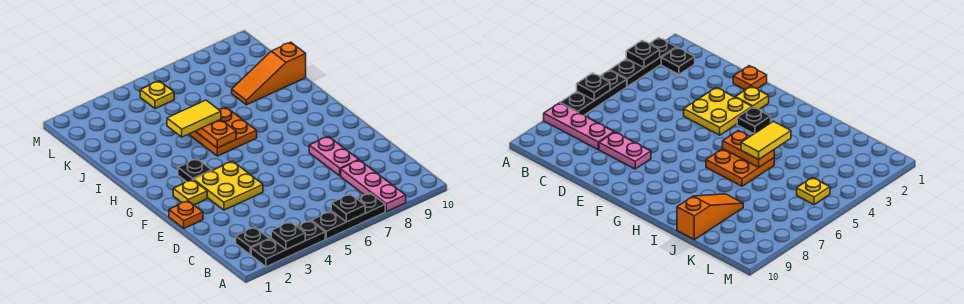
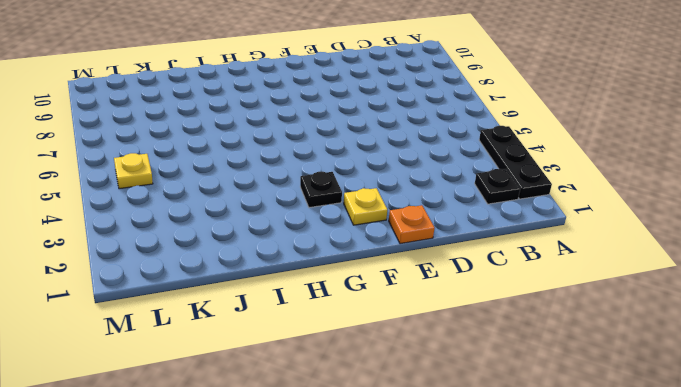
none -> black 1x3 plate [311,193,385,239]
none -> pink 1x3 plate [341,160,406,212]
none -> pink 1x2 plate [309,136,359,176]

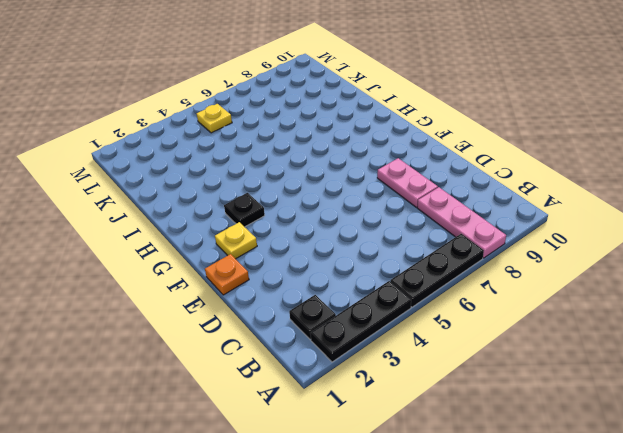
none -> yellow 2x2 plate [194,161,263,210]
none -> orange 2x2 plate [189,107,257,156]
none -> orange 1x3 slope [232,42,306,105]

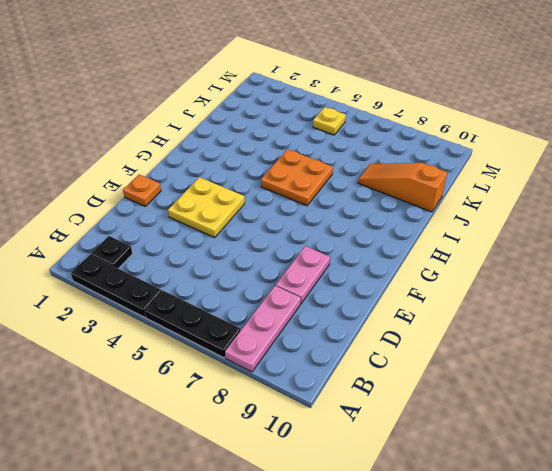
none -> yellow 1x1 plate [173,180,207,205]
none -> black 1x1 plate [178,159,212,182]
none -> black 1x1 plate [271,222,305,250]

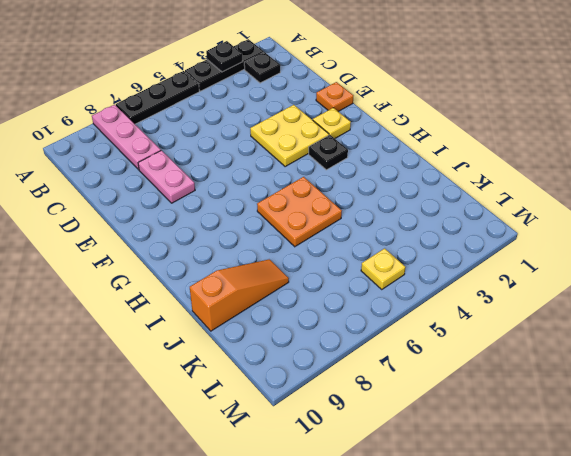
none -> black 1x1 plate [331,194,365,222]
none -> orange 1x2 plate [196,119,236,148]
none -> yellow 1x2 tile [167,100,221,137]

